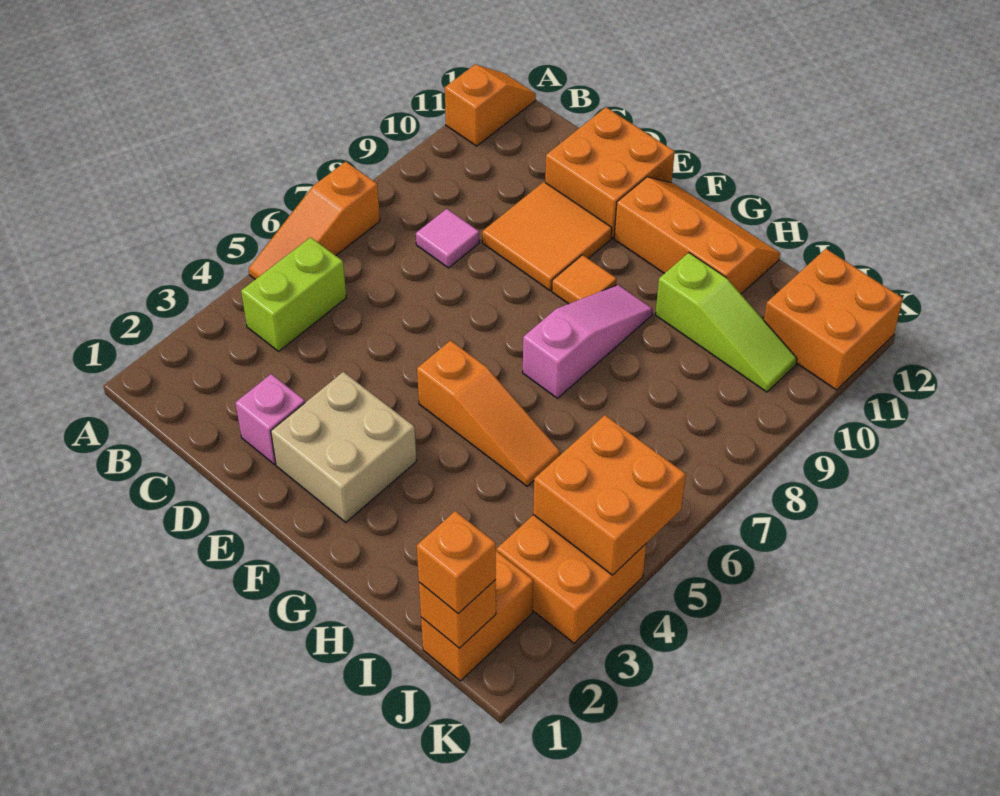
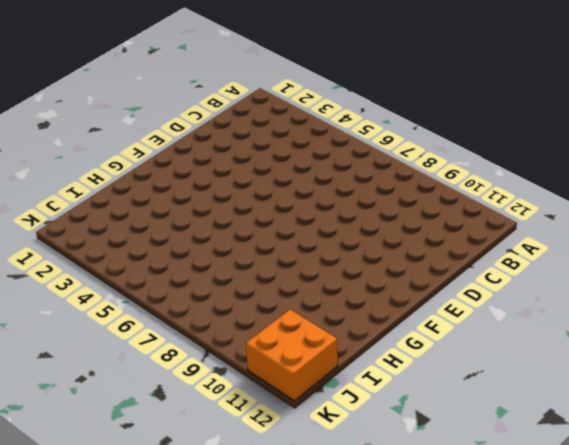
none -> orange 1x3 slope [249,162,380,279]
none -> orange 1x2 slope [445,65,536,146]
none -> lime 1x2 brick [241,237,346,351]

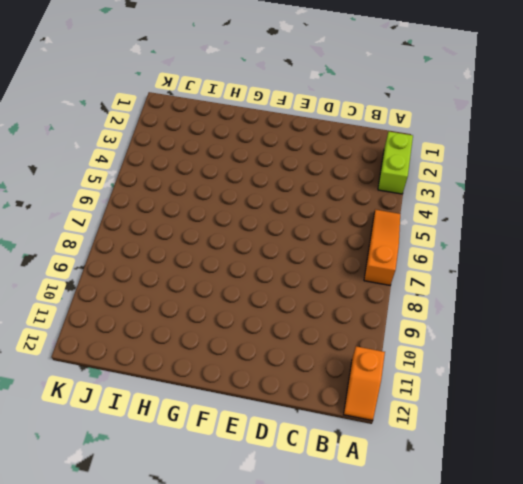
lime 1x2 brick [378,132,413,194] -> lime 1x2 brick moved to [241,237,346,351]
none -> pink 1x1 tile [416,209,479,268]
none -> pink 1x1 brick [236,374,305,464]
none -> orange 2x2 tile [482,182,612,291]

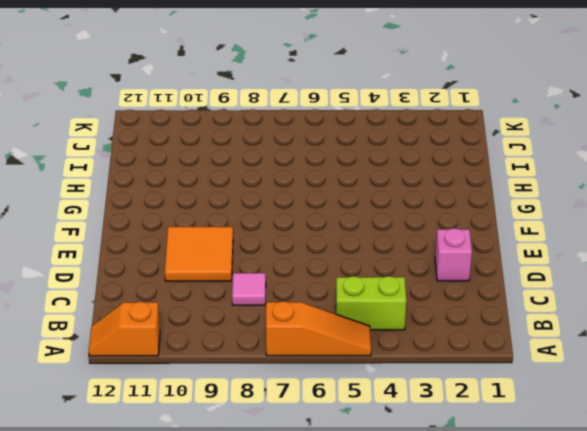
none -> orange 2x2 brick [545,107,675,238]
none -> tan 2x2 brick [271,372,416,522]
none -> orange 1x3 slope [417,341,560,486]

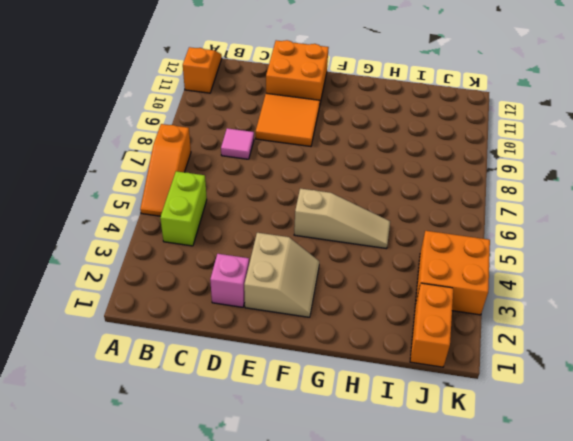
tan 2x2 slope [244,233,319,317] -> tan 2x2 brick [271,372,416,522]
tan 1x3 slope [294,188,390,249] -> orange 1x3 slope [417,341,560,486]
none -> orange 1x1 tile [552,255,617,304]
none -> orange 2x3 slope [614,177,780,294]
none -> pink 1x3 slope [523,285,653,398]

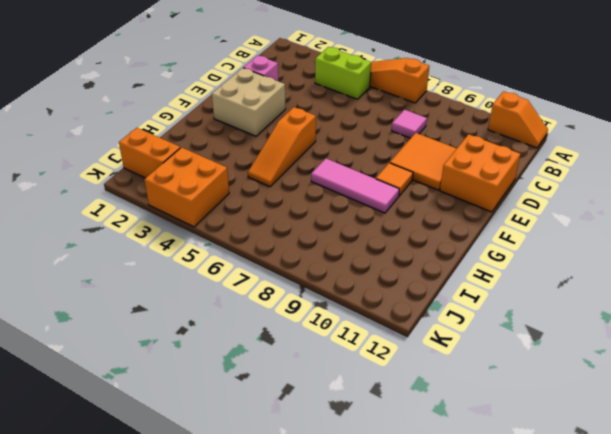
pink 1x3 tile [311,159,399,213] -> pink 1x3 slope [523,285,653,398]
none -> orange 2x3 slope [614,177,780,294]
none -> lime 1x3 slope [655,253,797,392]
none -> orange 2x2 brick [764,249,903,390]

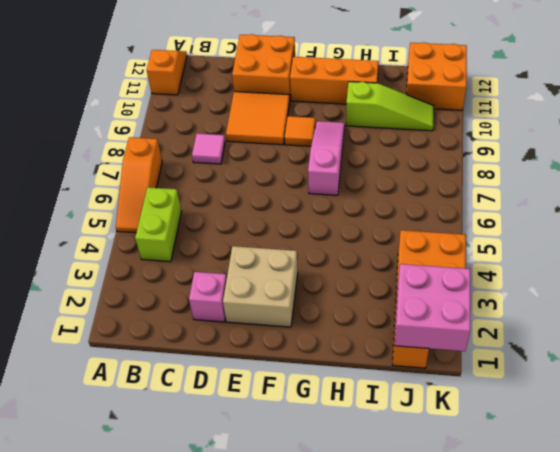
pink 2x2 brick [395,264,470,351] -> orange 1x1 brick [419,580,496,648]
none -> orange 1x3 slope [417,341,560,486]
none -> orange 2x2 brick [533,415,686,575]
none -> orange 1x1 brick [417,511,496,614]

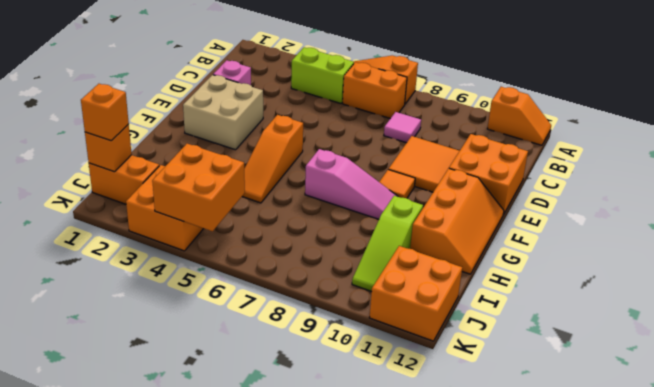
orange 1x2 brick [343,62,407,119] -> none

